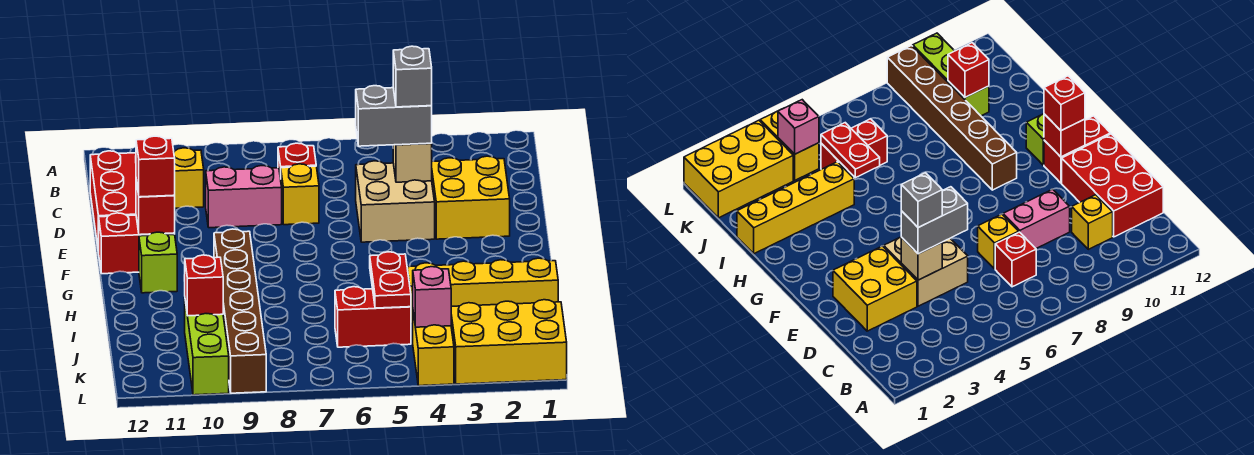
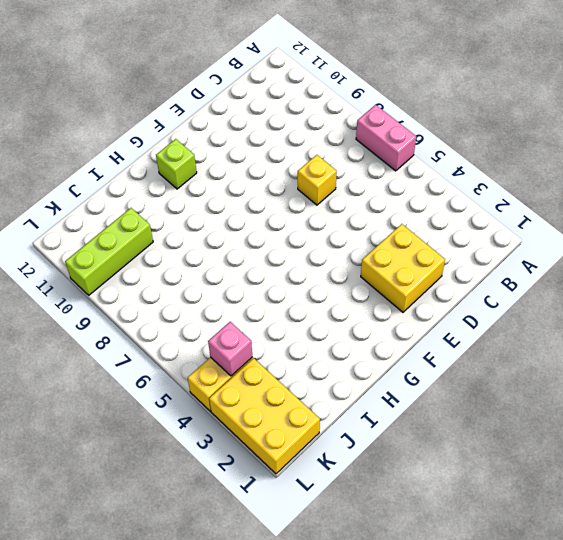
pink 1x2 brick [356,105,416,171] -> pink 1x2 brick moved to [206,166,282,228]
none -> red 1x1 brick [278,143,316,179]
none -> yellow 1x1 brick [174,148,204,208]
none -> red 2x3 brick [90,151,136,253]

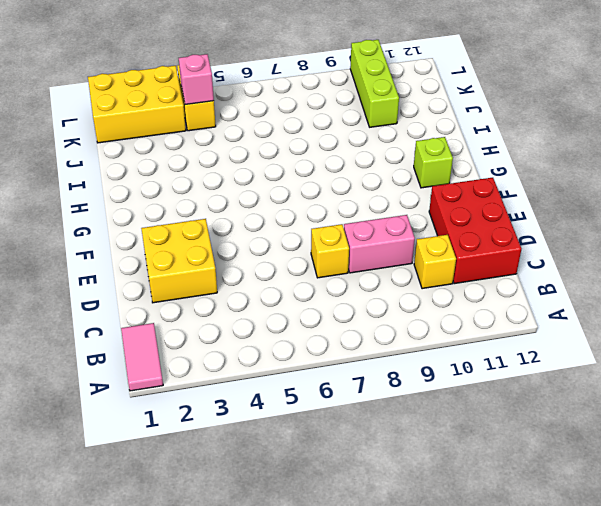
pink 1x2 tile [121,323,163,391] -> none
none -> red 1x1 brick [278,143,316,179]
none -> tan 2x2 brick [356,161,435,242]
none -> red 1x2 brick [99,213,175,274]

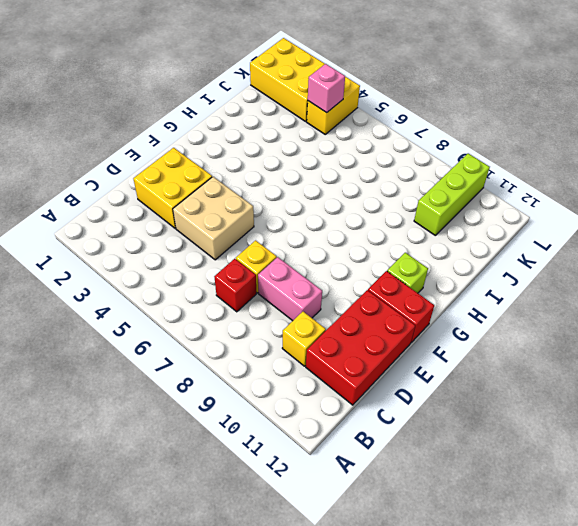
none -> brown 1x6 brick [214,229,266,393]
none -> yellow 1x4 brick [407,258,558,324]
none -> red 1x2 brick [335,287,411,347]

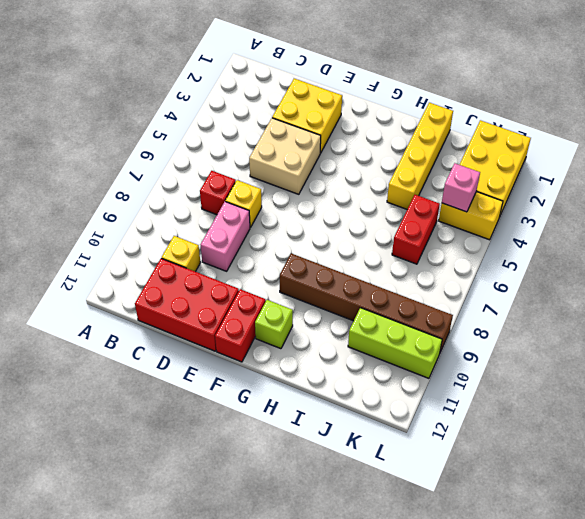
none -> tan 1x1 brick [393,143,432,182]
none -> red 1x1 brick [136,180,175,235]
none -> red 1x2 plate [370,252,411,308]

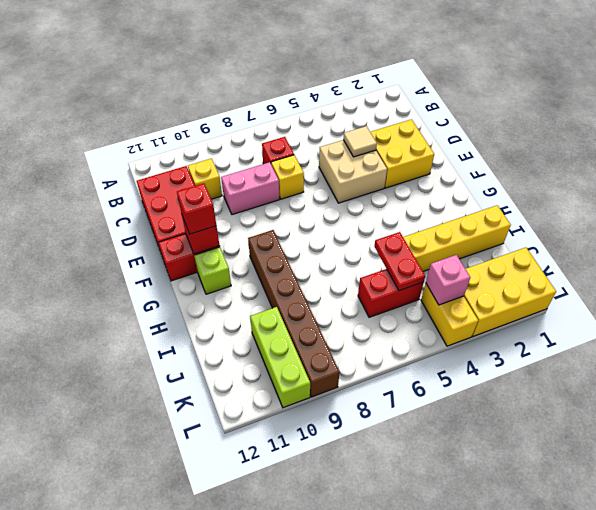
tan 1x1 tile [343,126,377,157] -> tan 1x1 brick [393,143,432,182]
none -> red 1x1 brick [185,255,223,316]
none -> grey 1x2 brick [356,86,432,146]
none -> grey 1x1 brick [393,46,432,107]

